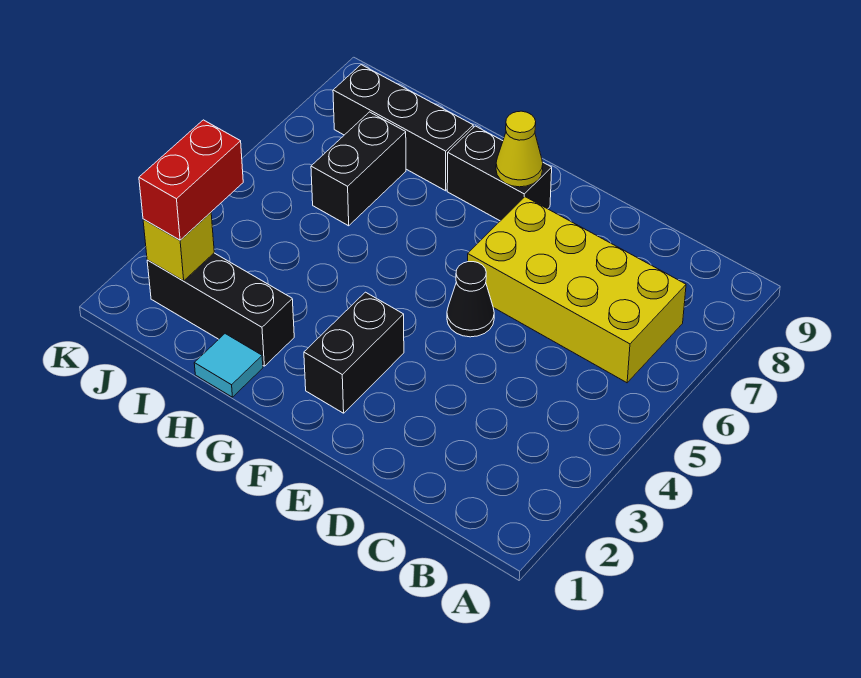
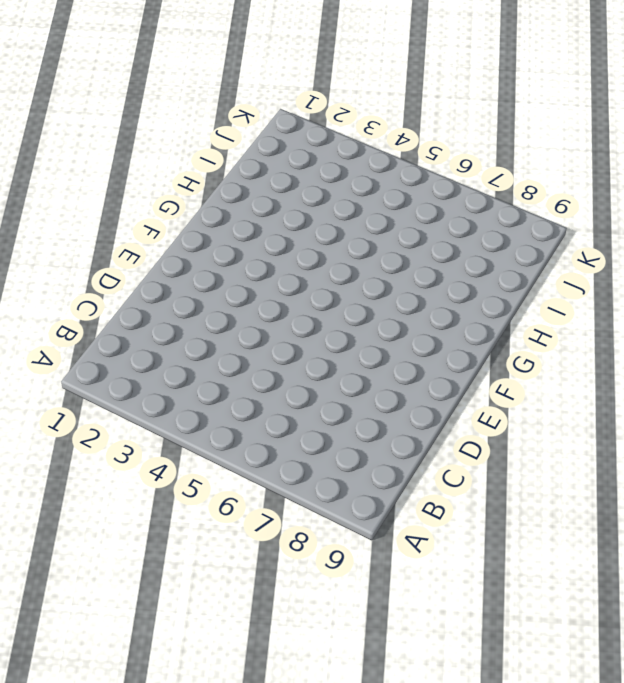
none -> yellow 2x4 brick [468,197,686,383]
none -> black 1x1 cone [447,262,494,337]

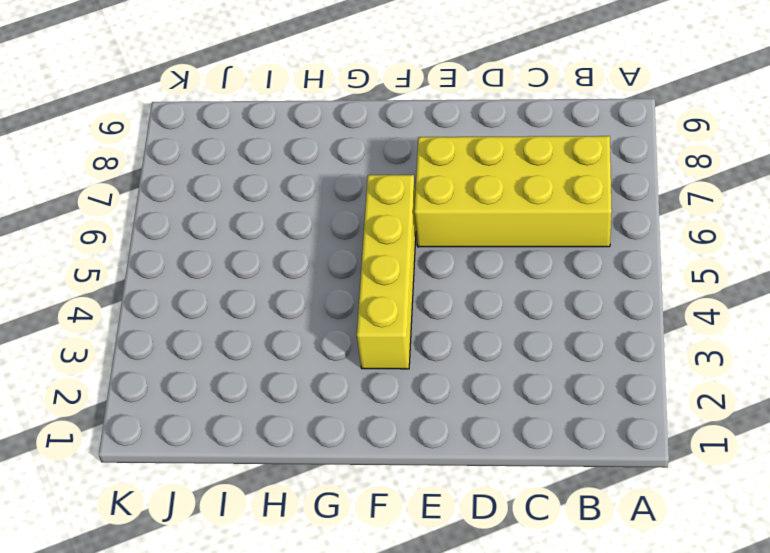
yellow 1x4 brick [357,175,416,369] -> black 1x2 brick [304,292,404,413]
none -> black 1x1 cone [447,262,494,337]
none -> black 1x2 brick [447,126,552,221]

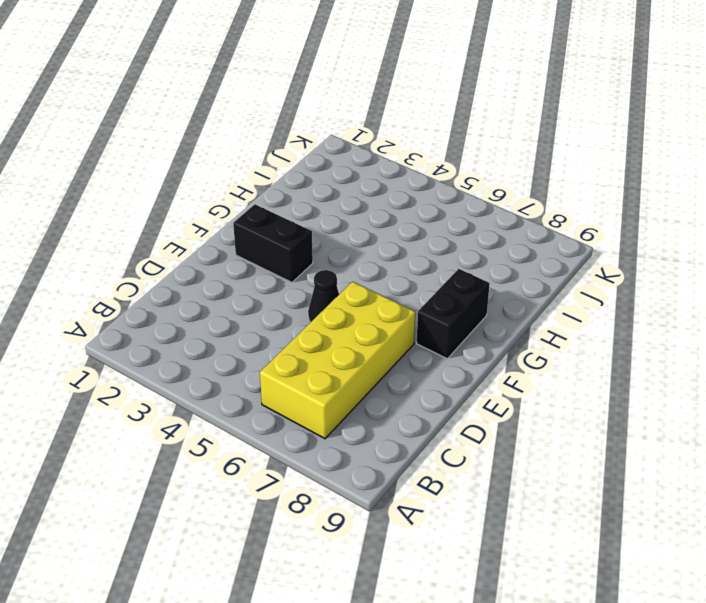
none -> cyan 1x1 tile [194,334,263,397]
none -> black 1x3 brick [147,253,294,366]

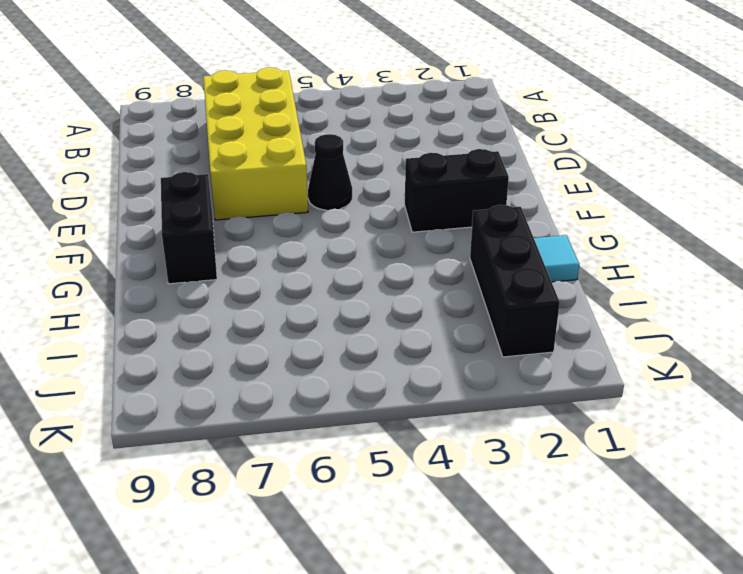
none -> black 1x3 brick [333,65,473,191]
none -> black 1x2 brick [311,112,406,226]

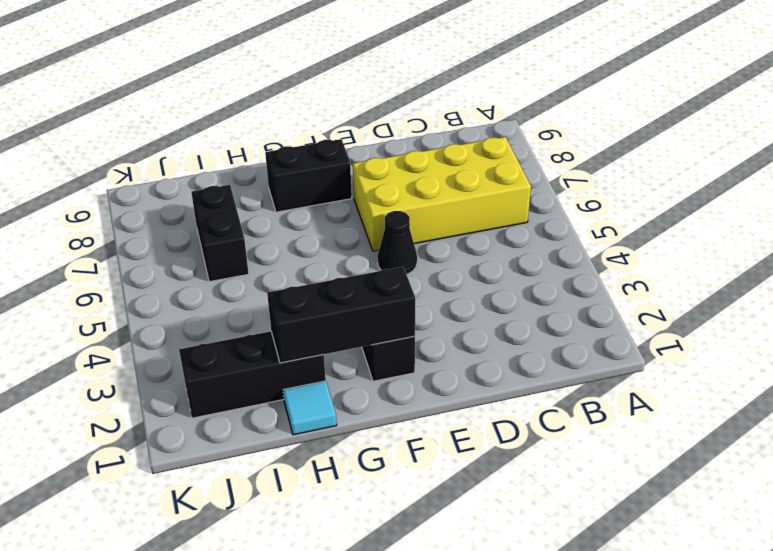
black 1x3 brick [267,267,415,363] -> black 1x3 brick moved to [333,65,473,191]
none -> yellow 1x1 cone [496,111,543,187]
none -> yellow 1x1 brick [143,213,214,281]

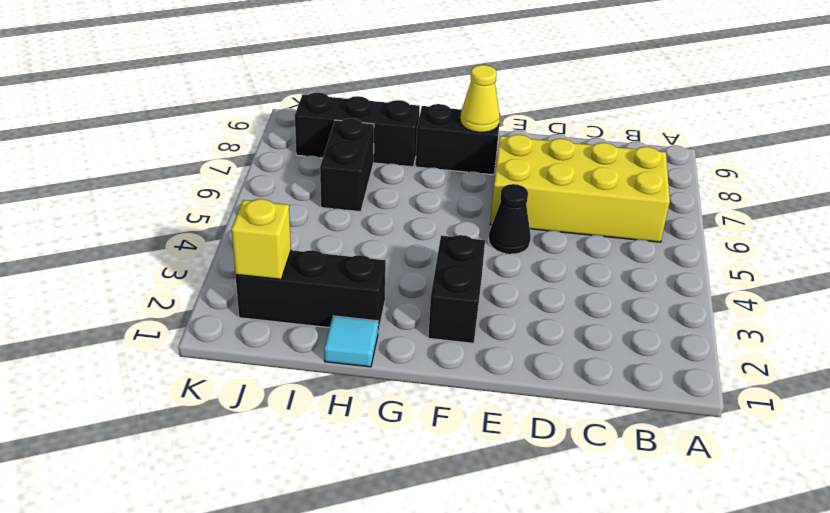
none -> red 1x2 brick [139,120,243,240]

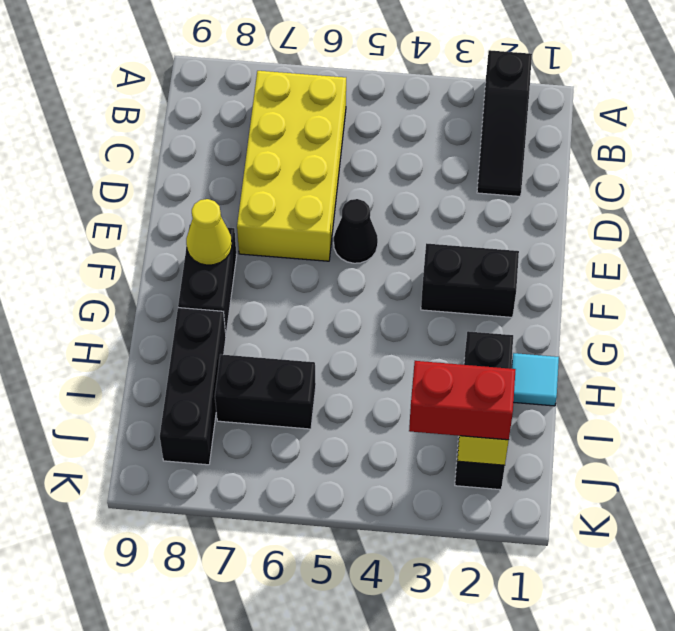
black 1x3 slope [477,50,532,196] -> none

